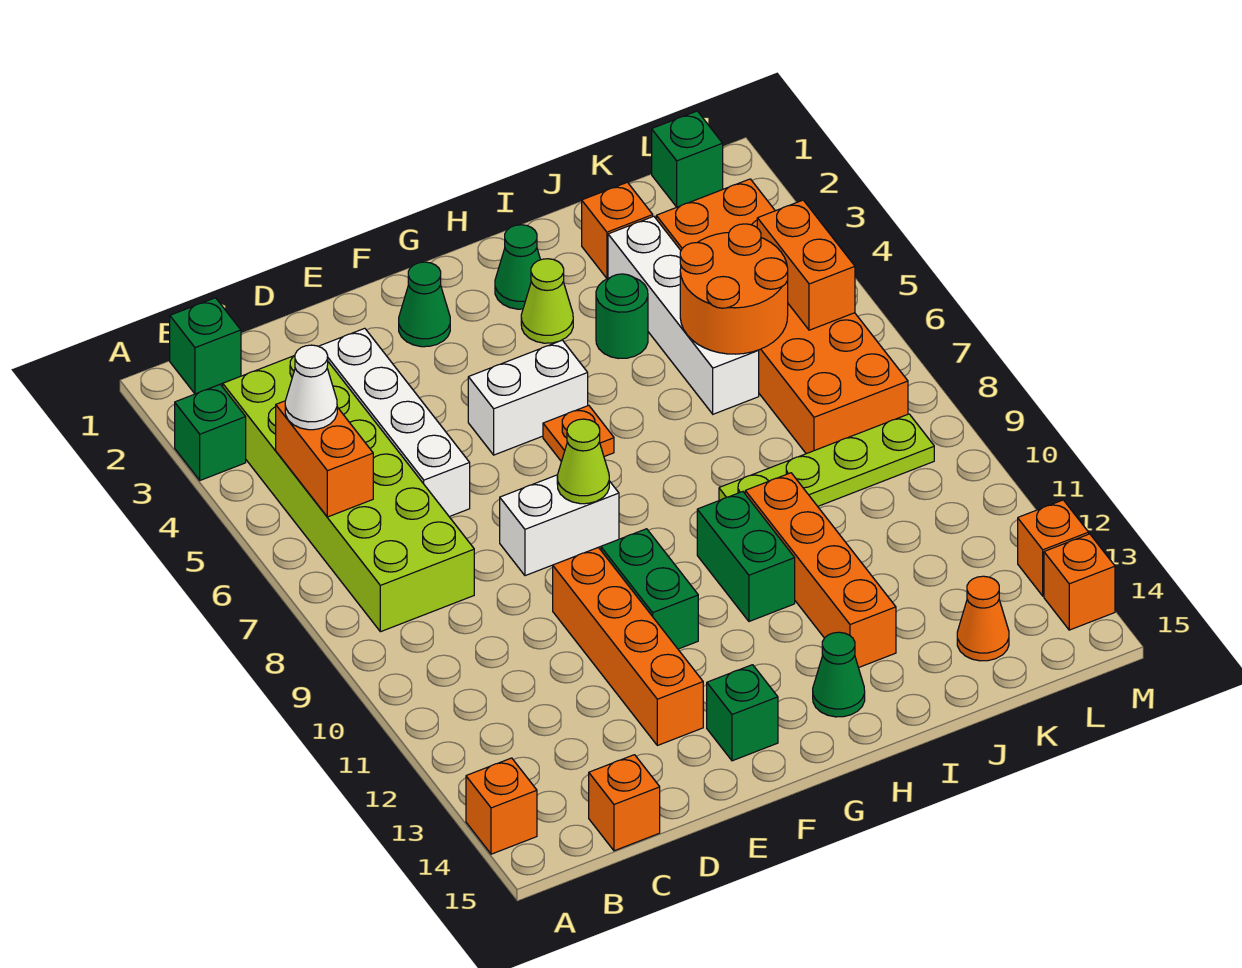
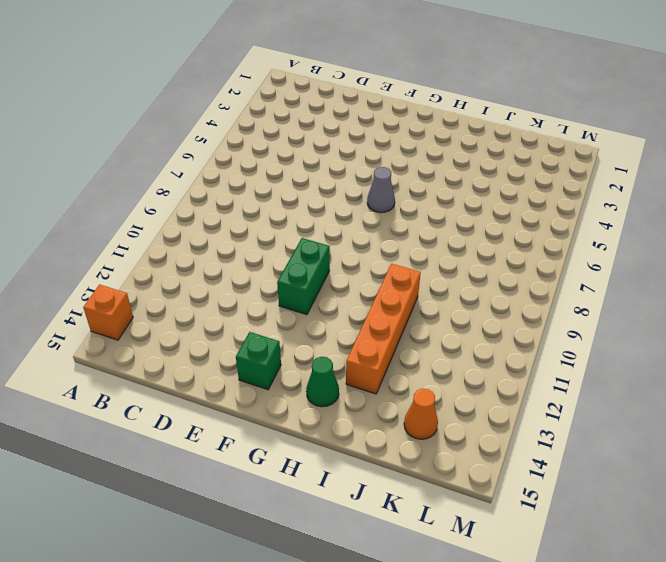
grey 1x1 cone [367,167,395,213] -> orange 1x1 plate [543,405,614,461]
none -> green 1x1 brick [175,384,246,480]
none -> green 1x1 brick [170,298,241,394]
none -> lime 2x6 brick [223,356,474,632]
none -> orange 1x1 brick [589,755,660,851]

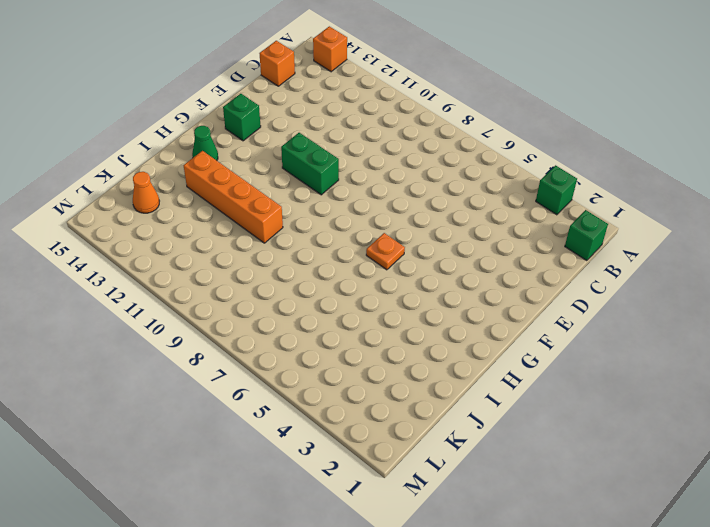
none -> lime 2x6 brick [223,356,474,632]
none -> white 1x4 brick [319,328,470,517]
none -> white 1x2 brick [500,475,619,576]
none -> orange 1x4 brick [553,547,703,745]

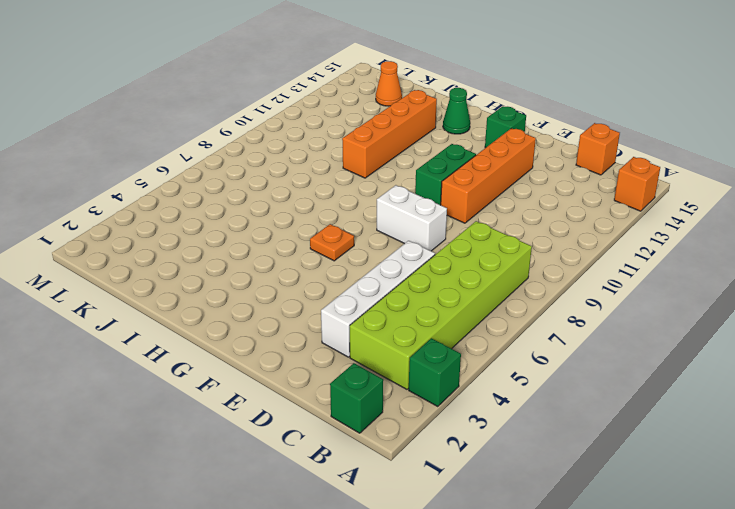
none -> green 1x1 cone [399,262,450,347]
none -> white 1x2 brick [468,340,588,455]
none -> green 1x1 cone [495,225,540,309]
none -> lime 1x1 cone [521,259,573,343]

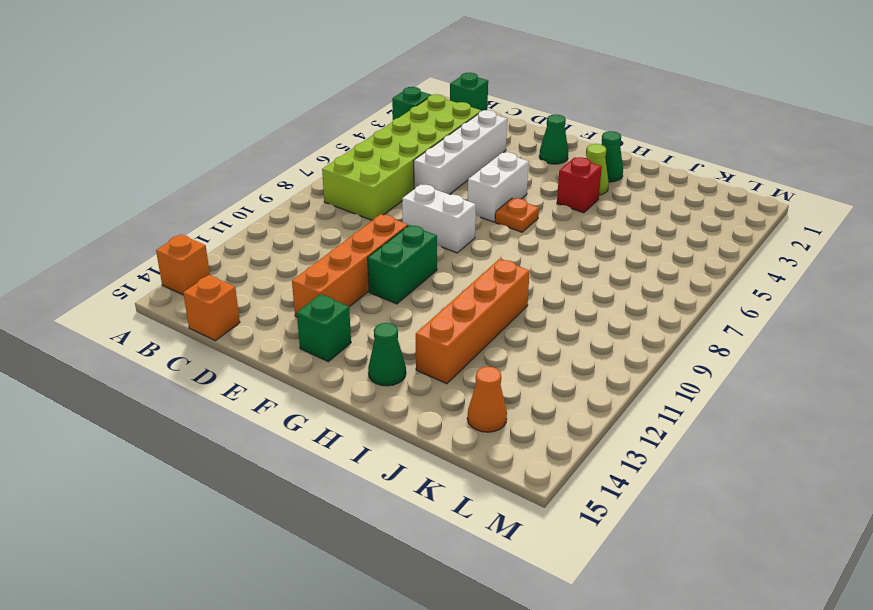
white 1x2 brick [468,152,529,222] -> white 1x2 brick turned to [468,340,588,455]
red 1x1 brick [557,157,602,213] -> none
none -> green 1x2 brick [697,492,795,621]
none -> green 1x1 round brick [596,274,648,358]
none -> lime 1x4 plate [719,414,934,506]
none -> orange 1x1 brick [582,182,653,279]

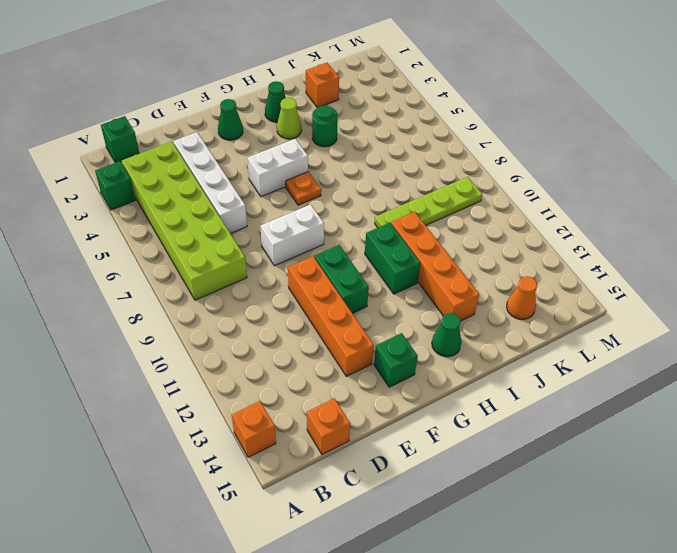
none -> white 1x4 brick [608,216,759,414]
none -> orange 2x6 brick [656,179,908,454]
none -> green 1x1 brick [652,111,723,207]
none -> orange 1x1 brick [1018,500,1089,596]

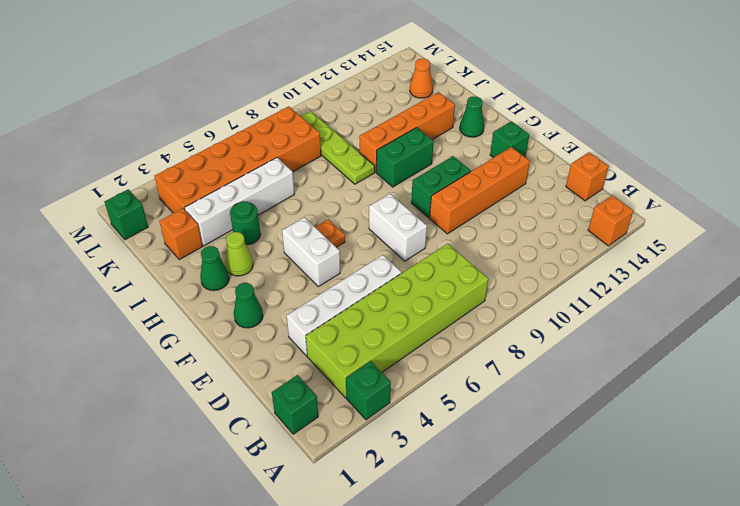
none -> orange 1x1 brick [1018,500,1089,596]
none -> orange 1x1 brick [1044,534,1115,630]
none -> orange 1x2 brick [276,401,373,517]
none -> lime 1x1 cone [557,419,609,504]

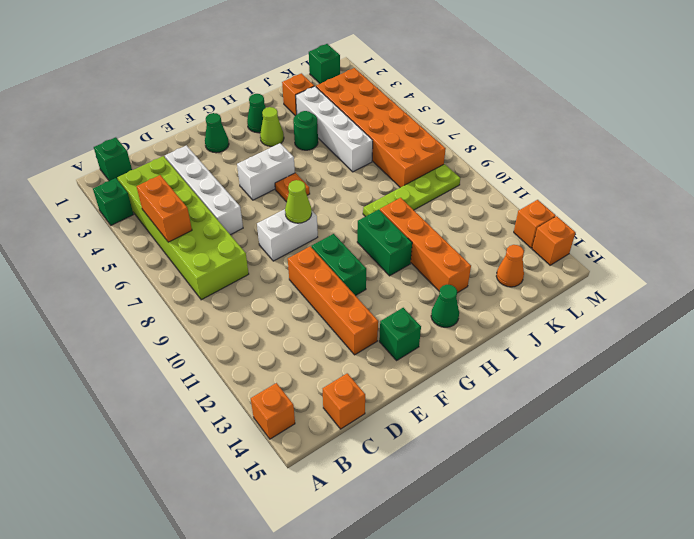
none -> orange 2x2 round brick [680,224,788,354]
none -> orange 1x2 brick [757,200,855,330]
none -> white 1x1 cone [285,345,337,430]

